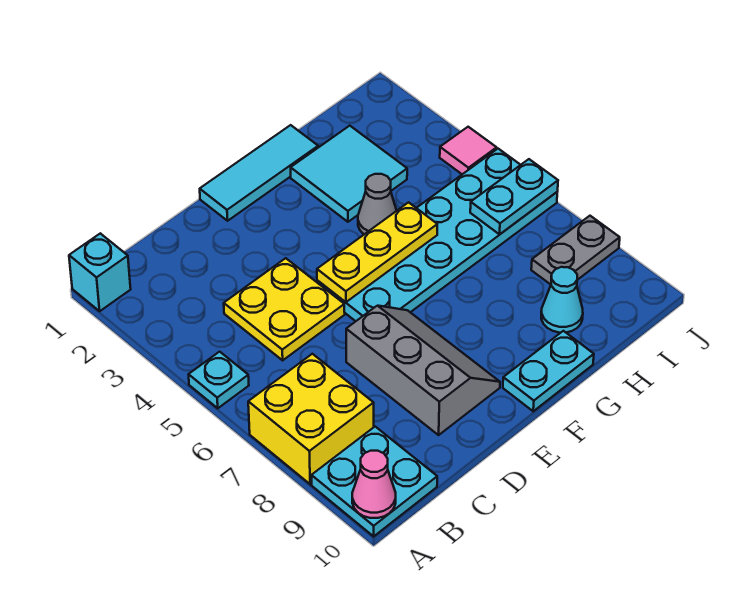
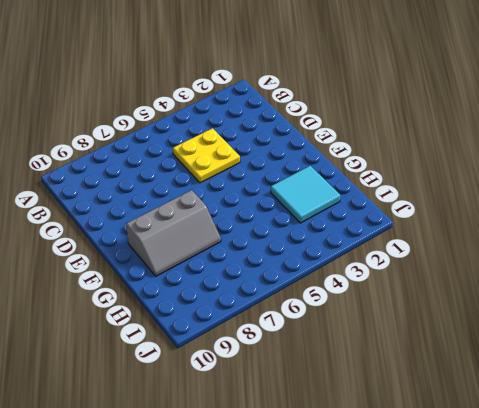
grey 2x3 slope [126,190,221,276] -> grey 2x3 slope moved to [346,306,500,435]
none -> cyan 1x1 brick [69,233,131,311]
none -> cyan 1x1 plate [189,352,249,408]
none -> yellow 2x2 brick [248,354,374,484]

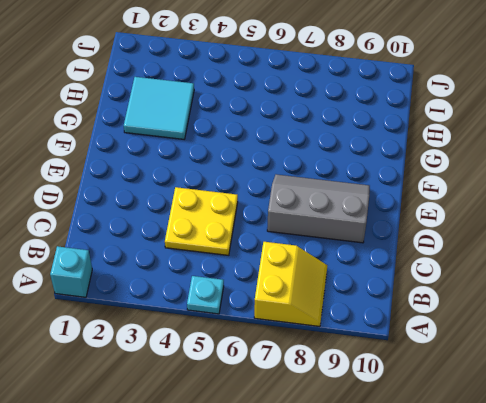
yellow 2x2 slope [254,242,327,327] -> yellow 2x2 brick [248,354,374,484]
none -> cyan 2x2 plate [311,427,437,536]
none -> cyan 1x3 tile [200,125,318,221]
none -> cyan 2x6 plate [317,149,557,321]

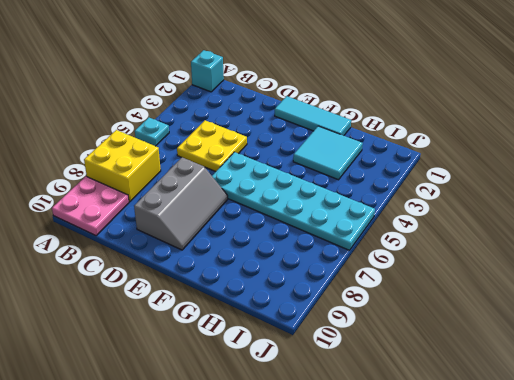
pink 2x2 plate [52,176,129,236] -> cyan 2x2 plate [311,427,437,536]
none -> cyan 1x2 plate [503,331,594,411]
none -> grey 1x1 cone [358,174,397,234]
none -> cyan 1x1 cone [541,267,583,333]

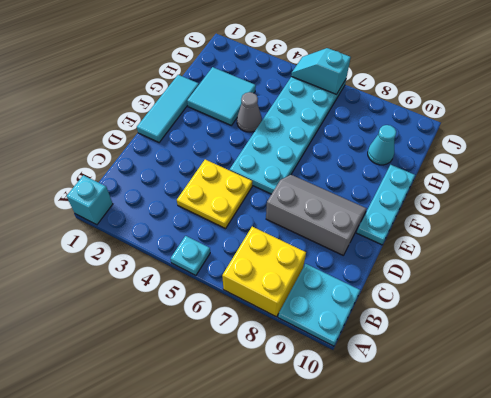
cyan 1x3 plate [357,165,415,245] -> cyan 1x2 plate [503,331,594,411]
cyan 1x2 slope [291,48,351,95] -> cyan 1x2 plate [470,159,558,234]
none -> grey 1x2 plate [531,216,620,285]
none -> pink 1x1 tile [440,127,497,174]
none -> pink 1x1 cone [352,451,396,518]

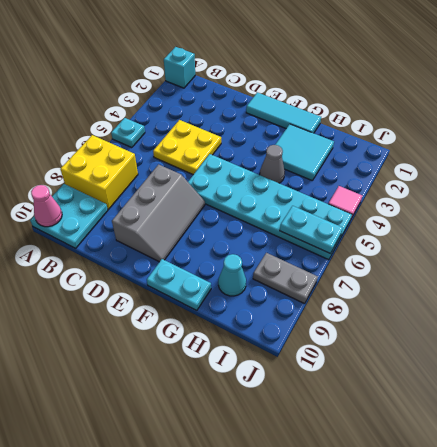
none -> yellow 1x3 plate [317,202,437,302]

